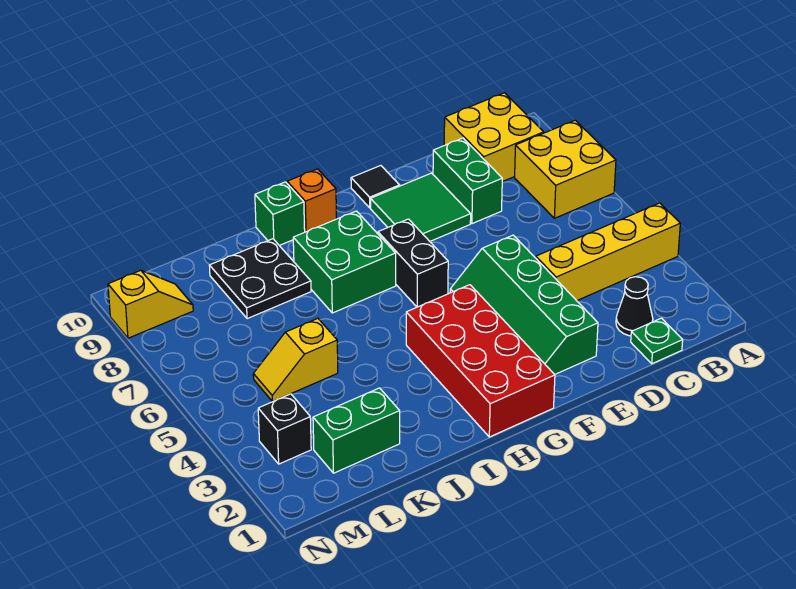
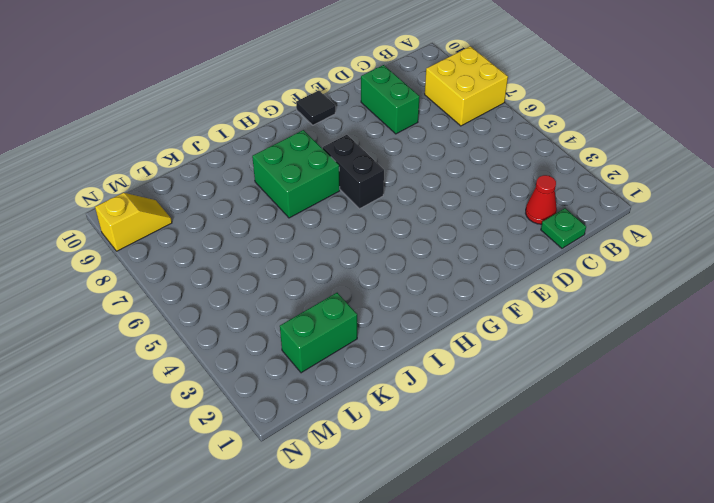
red 1x1 cone [526,175,557,224] -> black 1x1 cone [616,277,653,336]
none -> yellow 1x4 brick [536,203,680,301]
none -> yellow 2x2 brick [444,93,544,182]
none -> green 2x4 slope [450,235,598,374]

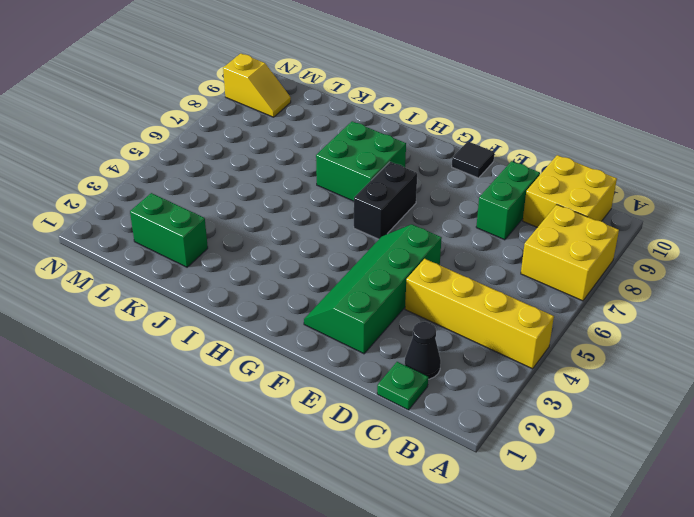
none -> green 2x2 tile [371,173,471,241]
none -> red 2x4 brick [406,285,555,437]
none -> orange 1x1 brick [287,169,336,232]

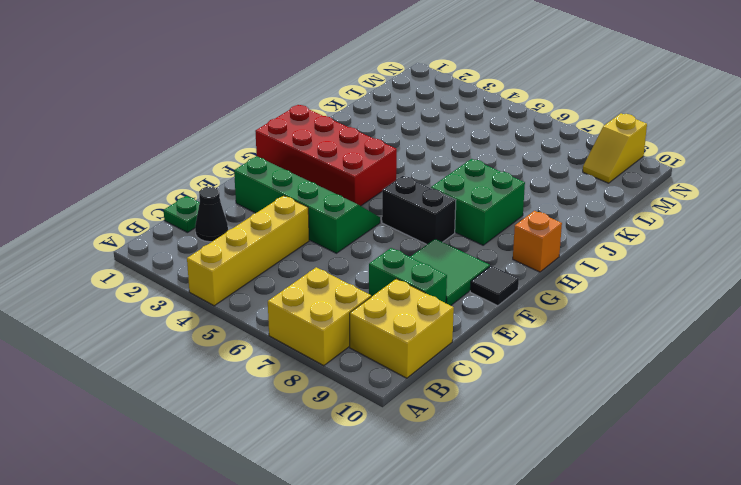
none -> green 1x1 brick [255,182,305,245]
none -> black 2x2 plate [209,239,311,319]
none -> green 1x2 brick [313,388,400,473]

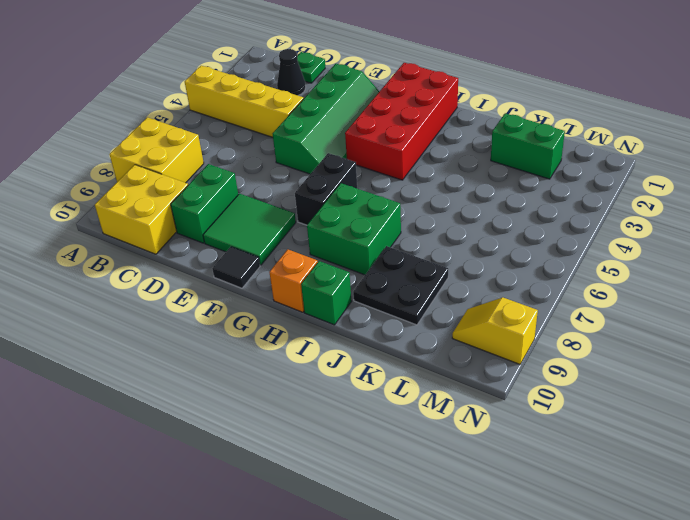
none -> yellow 1x2 slope [253,318,338,402]
none -> black 1x1 brick [258,394,311,464]

